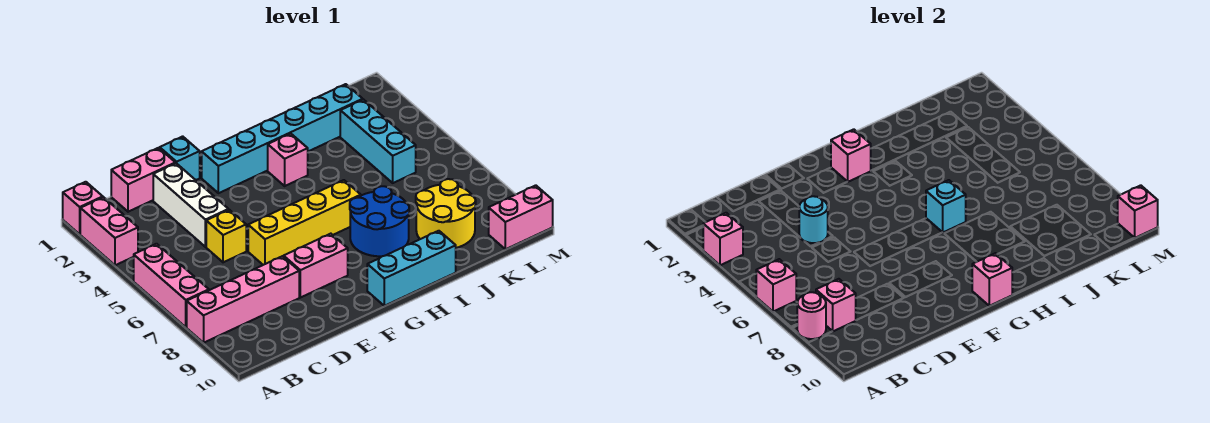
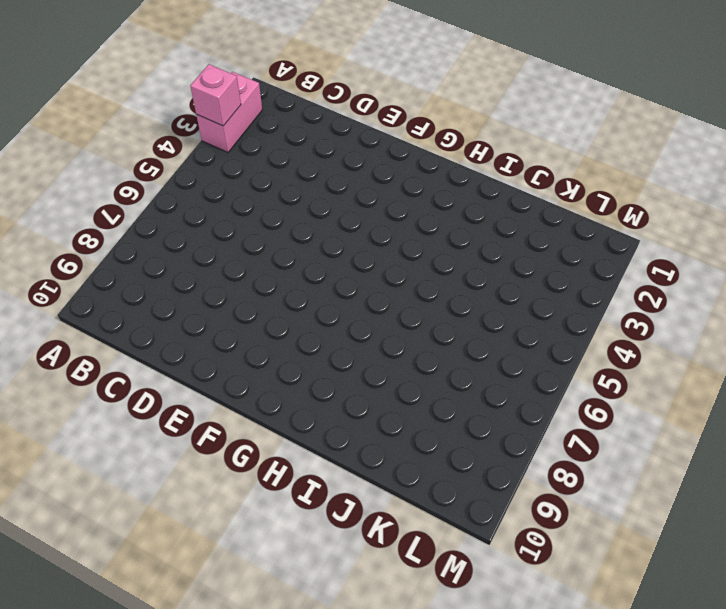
none -> pink 1x1 brick [63,182,103,234]
none -> pink 1x3 brick [134,244,209,327]
none -> pink 1x4 brick [187,256,299,343]

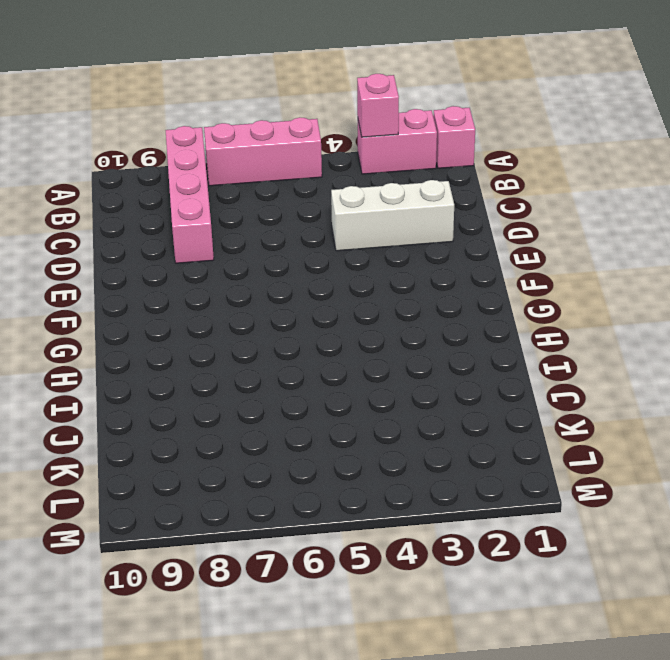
none -> pink 1x2 brick [111,148,175,212]
none -> yellow 1x1 brick [206,210,246,262]
none -> cyan 1x1 brick [160,136,200,180]

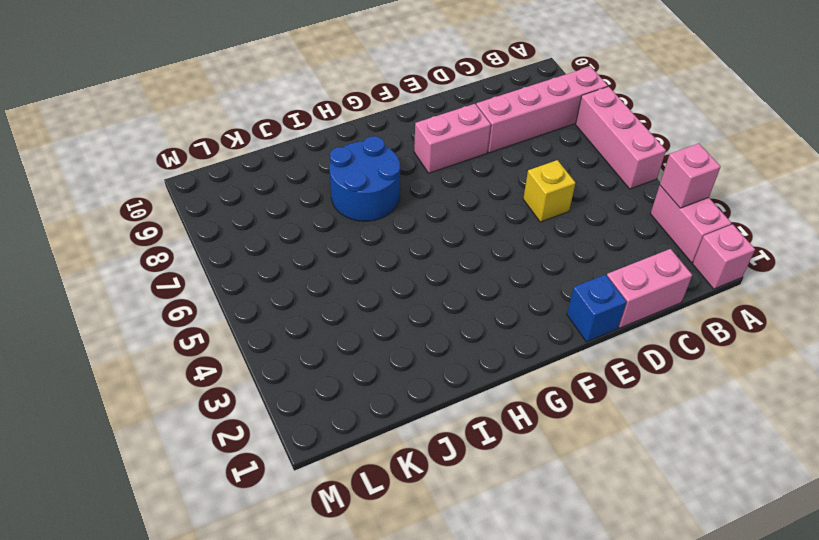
blue 1x1 brick [567,275,626,342] -> cyan 1x1 brick [160,136,200,180]
none -> white 1x3 brick [153,163,228,247]
none -> yellow 1x4 brick [248,180,361,265]
none -> cyan 1x6 brick [202,84,363,193]

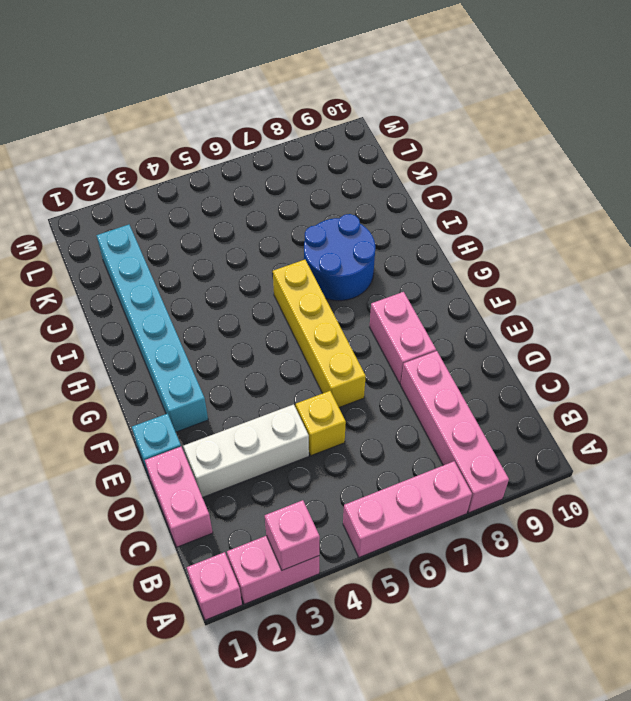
none -> cyan 1x3 brick [367,231,456,306]
none -> pink 1x1 brick [268,134,308,186]
none -> yellow 2x2 round brick [416,179,476,248]

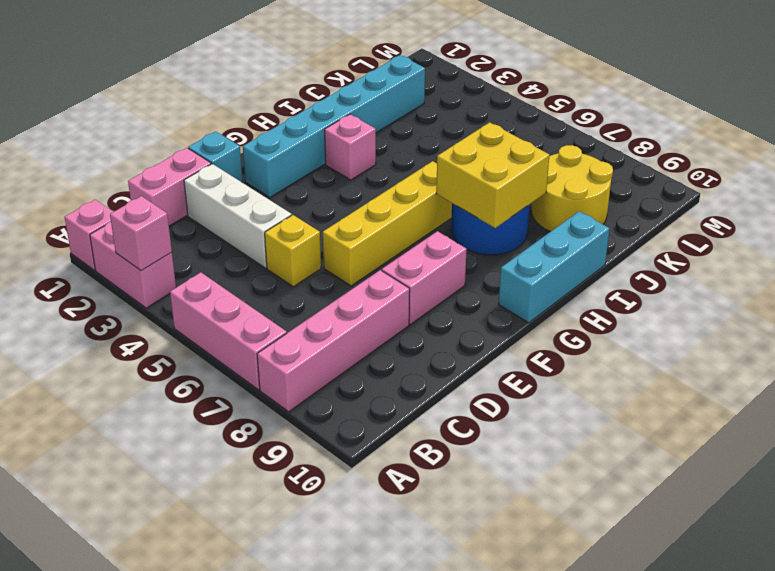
yellow 2x2 brick [436,122,549,228] -> none
none -> cyan 1x3 brick [340,100,416,183]
none -> pink 1x2 brick [489,185,553,249]
none -> pink 1x1 brick [756,259,796,312]

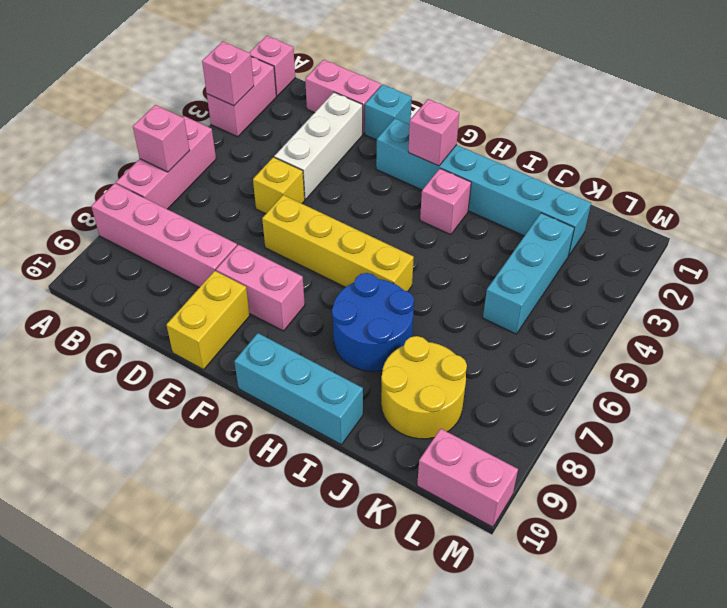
yellow 1x2 brick [167,271,250,370] -> none
none -> pink 1x1 round brick [797,292,826,339]
none -> pink 1x1 brick [816,279,856,331]
none -> cyan 1x1 round brick [799,196,828,243]

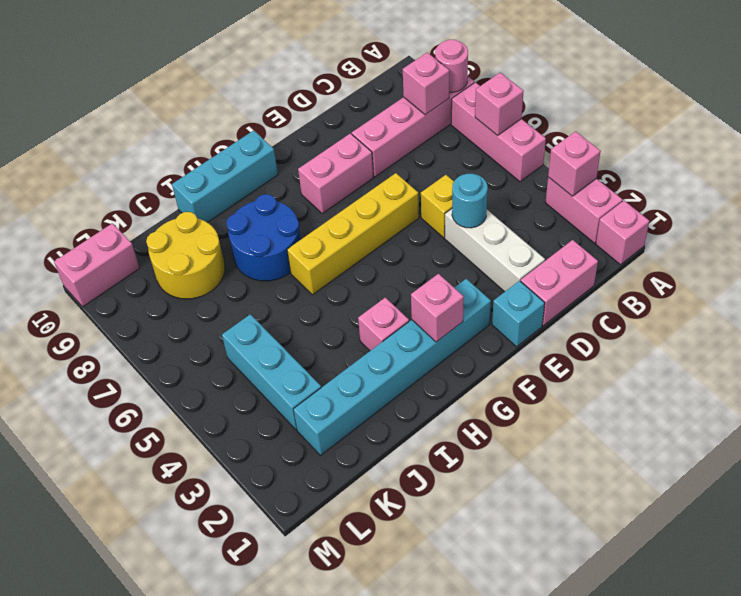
none -> pink 1x1 brick [972,253,1012,306]
none -> cyan 1x1 brick [926,180,966,232]
none -> pink 1x1 brick [1118,185,1158,238]

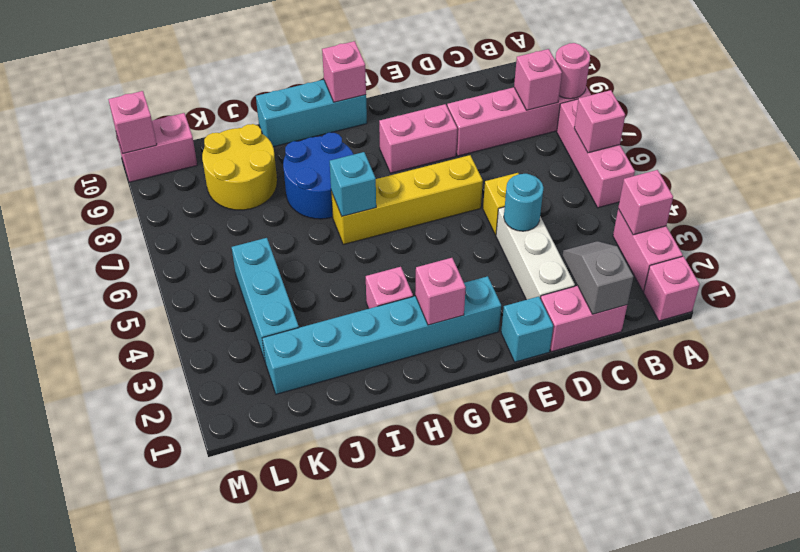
grey 1x2 slope [563,241,633,314] -> none

